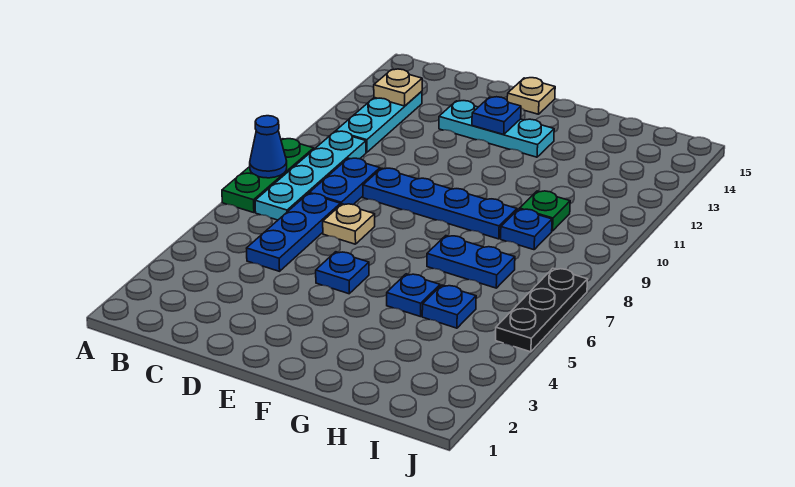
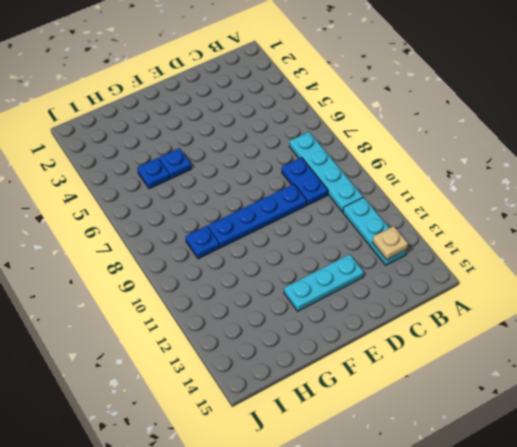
none -> green 1x3 plate [222,139,314,213]
none -> blue 1x3 plate [247,194,340,271]
none -> tan 1x1 plate [323,204,375,244]

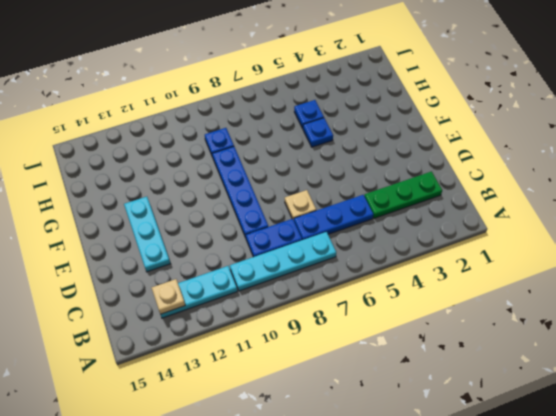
green 1x3 plate [364,172,442,218] -> green 1x3 plate moved to [222,139,314,213]
none -> blue 1x1 plate [316,252,369,294]
none -> tan 1x1 plate [507,78,555,114]
none -> blue 1x2 plate [427,236,515,288]

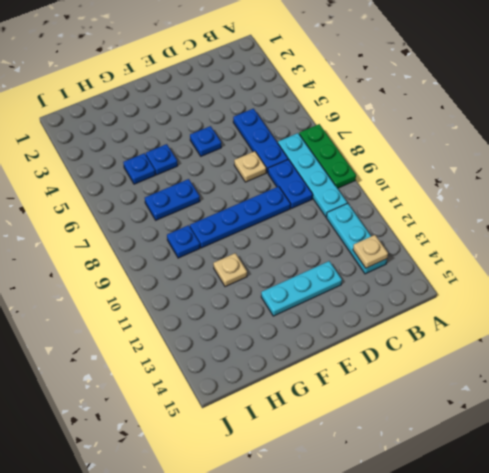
tan 1x1 plate [213,253,247,287] -> tan 1x1 plate moved to [507,78,555,114]
none -> green 1x1 plate [520,191,570,231]
none -> black 1x3 plate [496,268,588,352]
none -> blue 1x1 cone [250,116,287,178]

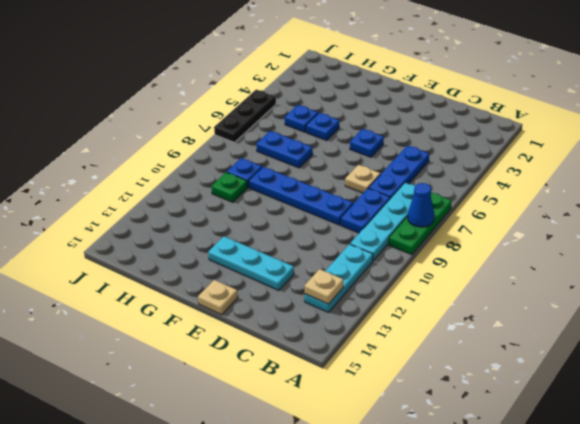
none -> blue 1x1 plate [472,97,521,135]

